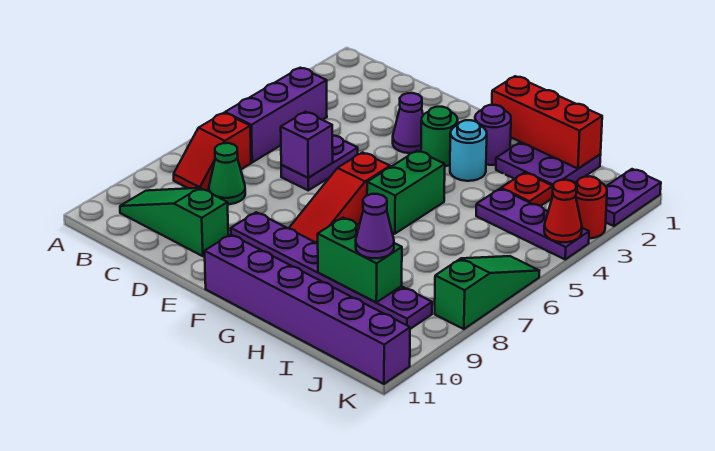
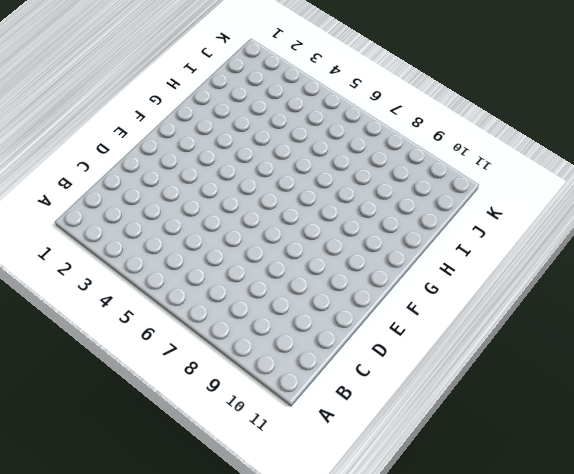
none -> purple 1x3 brick [225,68,327,162]
none -> red 1x2 slope [174,113,251,190]
none -> green 1x3 slope [120,188,228,256]

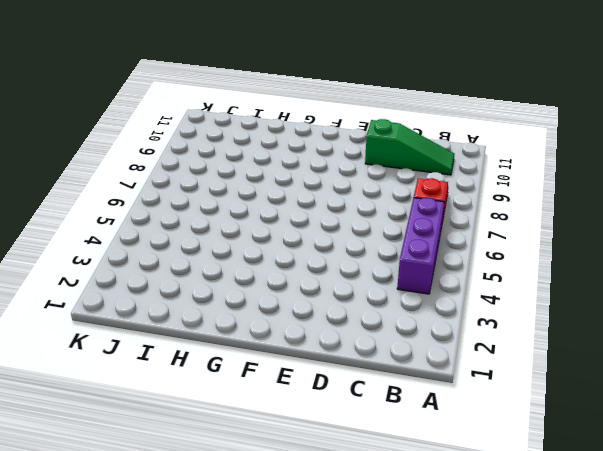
none -> green 1x1 cone [209,143,245,204]
none -> purple 1x2 plate [281,136,358,190]
none -> purple 1x1 cone [393,93,423,153]

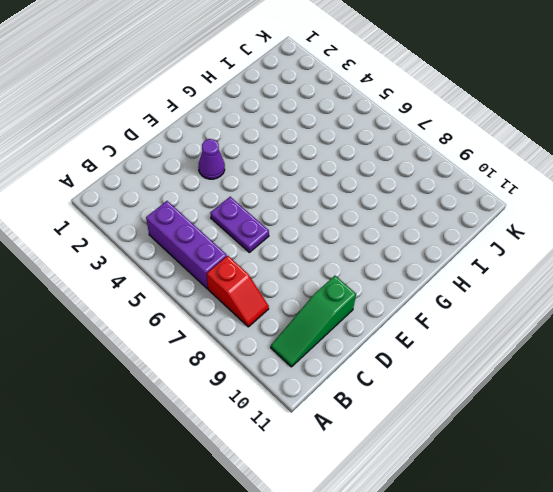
none -> green 1x1 cone [209,143,245,204]
none -> purple 1x6 plate [231,212,432,329]
none -> green 1x1 round brick [421,107,458,166]

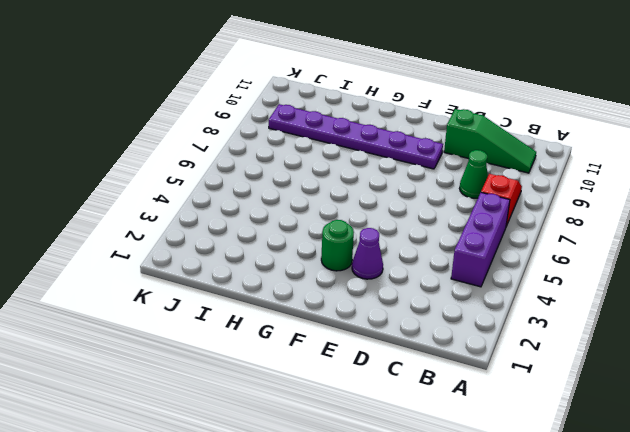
none -> purple 1x2 plate [281,136,358,190]
none -> red 1x3 slope [289,152,390,243]
none -> purple 1x6 brick [205,234,410,384]

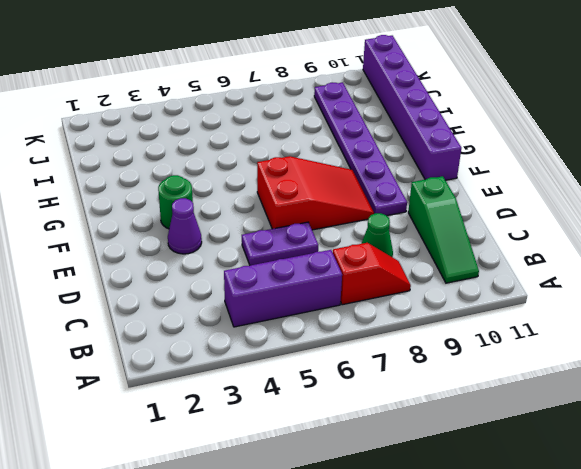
red 2x3 slope [257,156,374,230] -> red 1x3 slope [289,152,390,243]
none -> purple 1x1 round brick [475,105,511,165]
none -> cyan 1x1 round brick [450,120,487,181]
none -> green 1x2 brick [367,151,445,234]

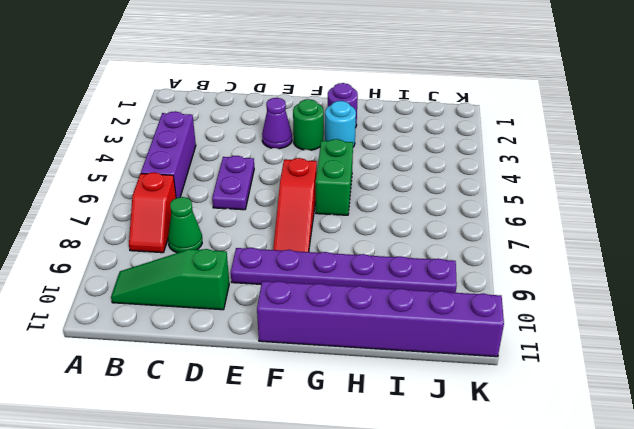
none -> purple 2x2 plate [496,142,601,197]
none -> red 1x1 plate [501,173,553,206]
none -> purple 1x3 plate [476,189,589,259]

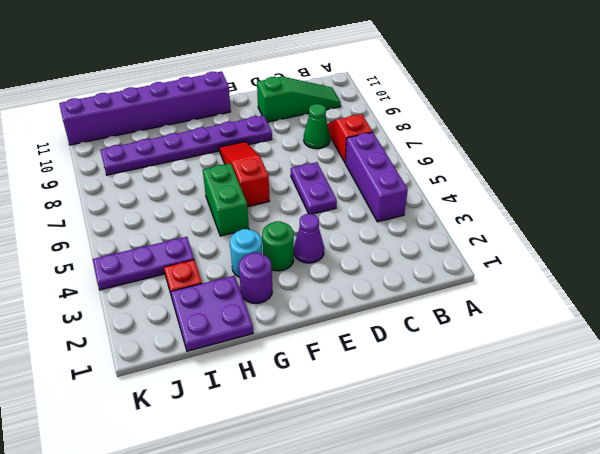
none -> purple 1x2 plate [606,169,661,226]
none -> red 1x1 round brick [575,176,607,238]
none -> green 1x3 slope [435,256,539,329]

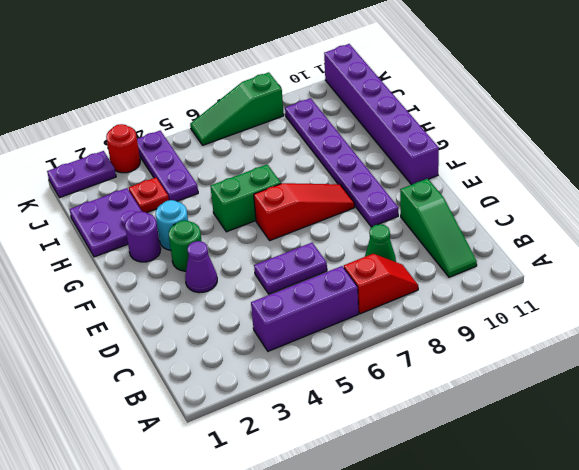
none -> purple 1x1 brick [281,112,333,178]
none -> red 1x3 brick [492,76,602,169]
none -> green 1x2 brick [318,218,402,302]

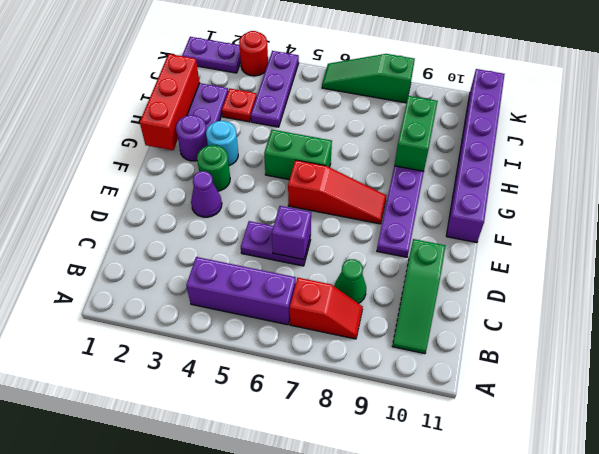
none -> red 1x1 cone [544,180,582,242]
none -> purple 1x1 cone [356,194,394,258]

